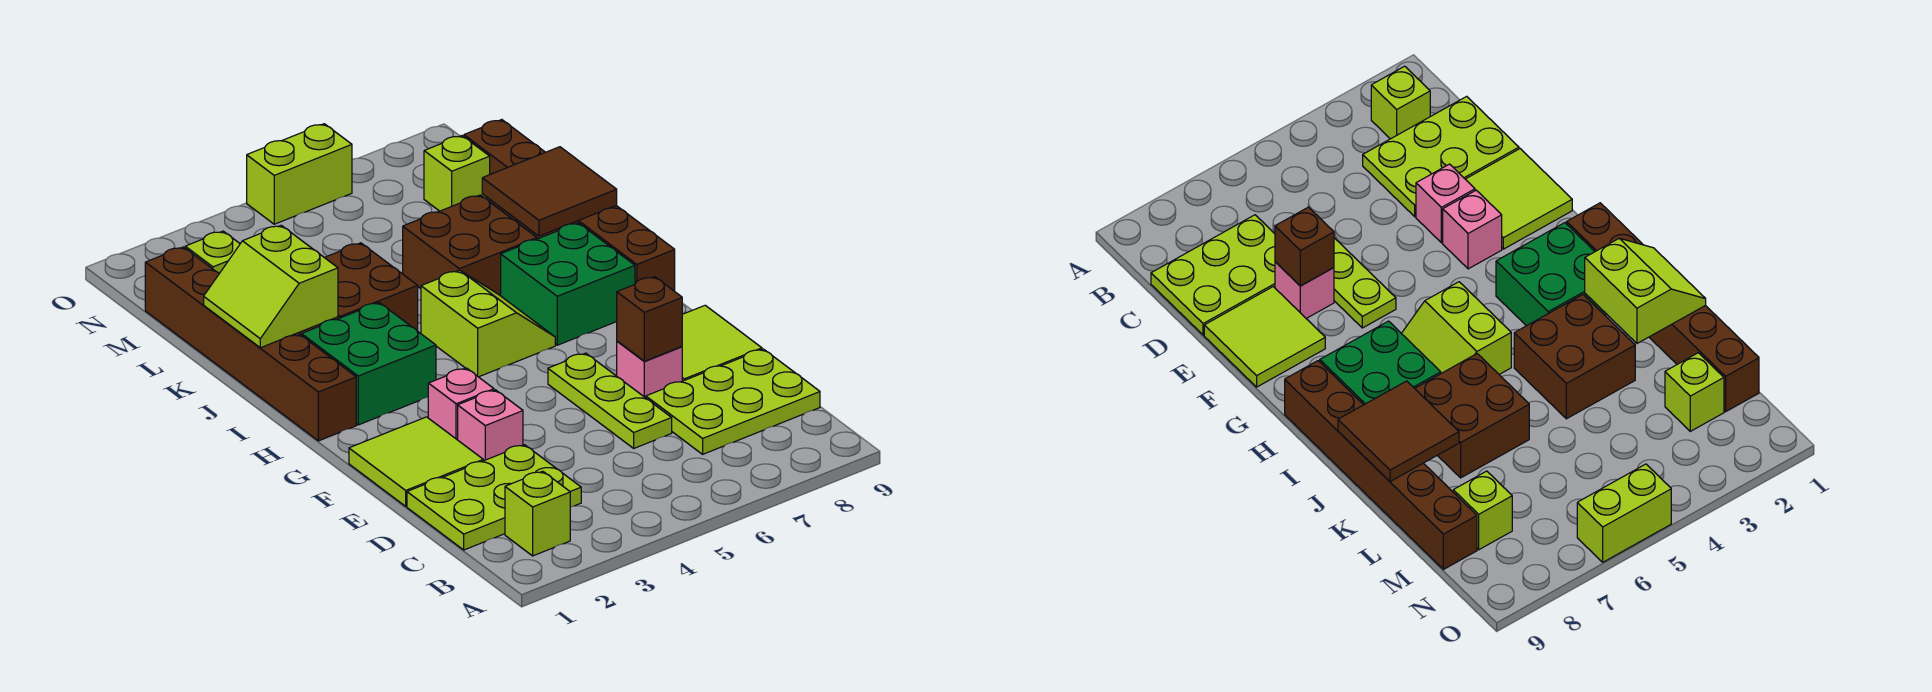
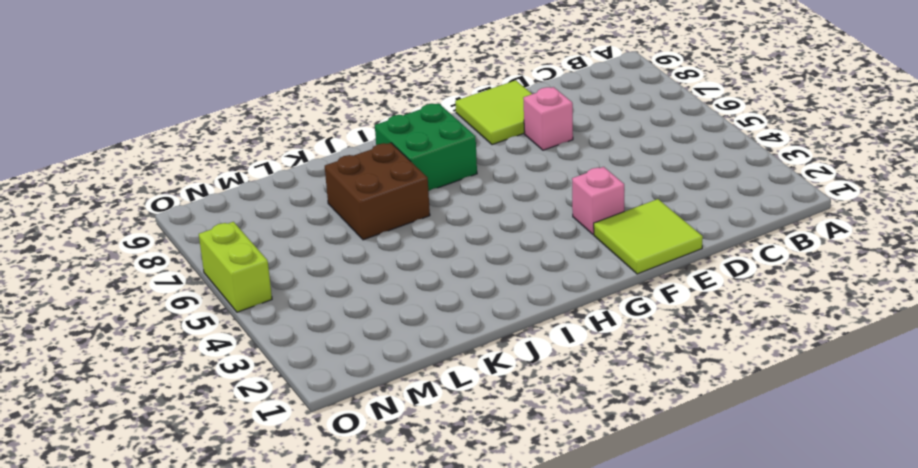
none -> lime 1x1 brick [505,471,570,556]
none -> lime 2x3 plate [407,445,581,550]
none -> lime 2x3 plate [646,349,820,454]

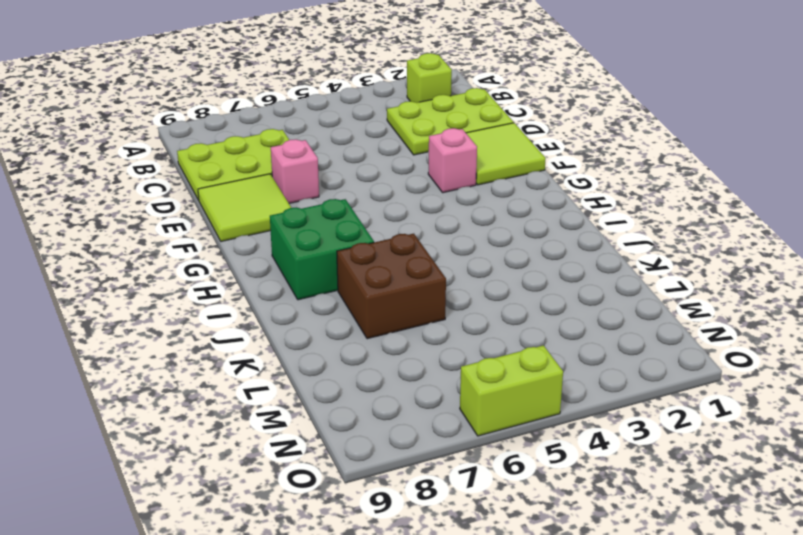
none -> lime 1x3 plate [548,353,672,448]
none -> pink 1x1 brick [458,390,523,461]
none -> brown 1x6 brick [145,247,356,441]

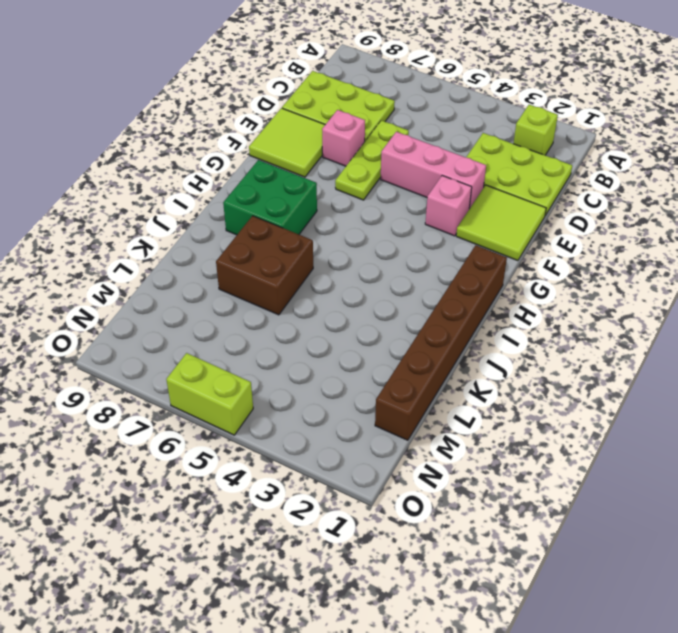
pink 1x3 brick [381,132,486,209] -> pink 1x1 brick [458,390,523,461]
none -> green 2x2 brick [302,303,436,425]
none -> lime 2x2 slope [421,270,555,377]
none -> brown 1x6 brick [464,120,675,291]

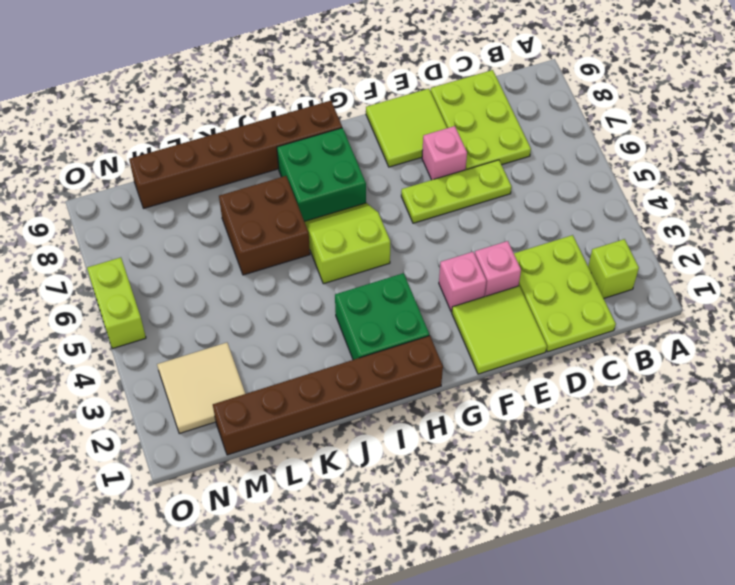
tan 2x2 tile [157,343,245,434] -> lime 1x1 brick [185,231,240,273]
none -> brown 2x2 brick [299,243,418,336]
none -> lime 1x1 brick [424,136,490,211]
none -> brown 1x1 brick [617,277,682,361]

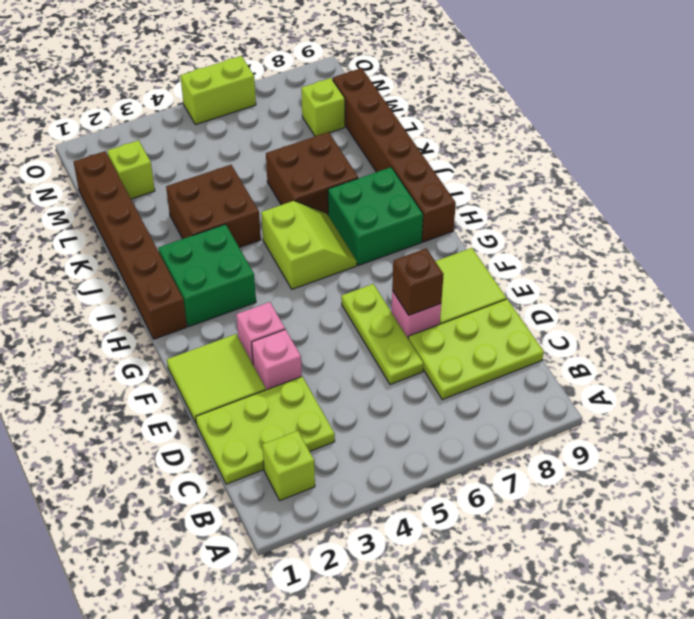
none -> lime 2x2 slope [204,225,338,348]
none -> brown 2x2 tile [482,147,617,236]

